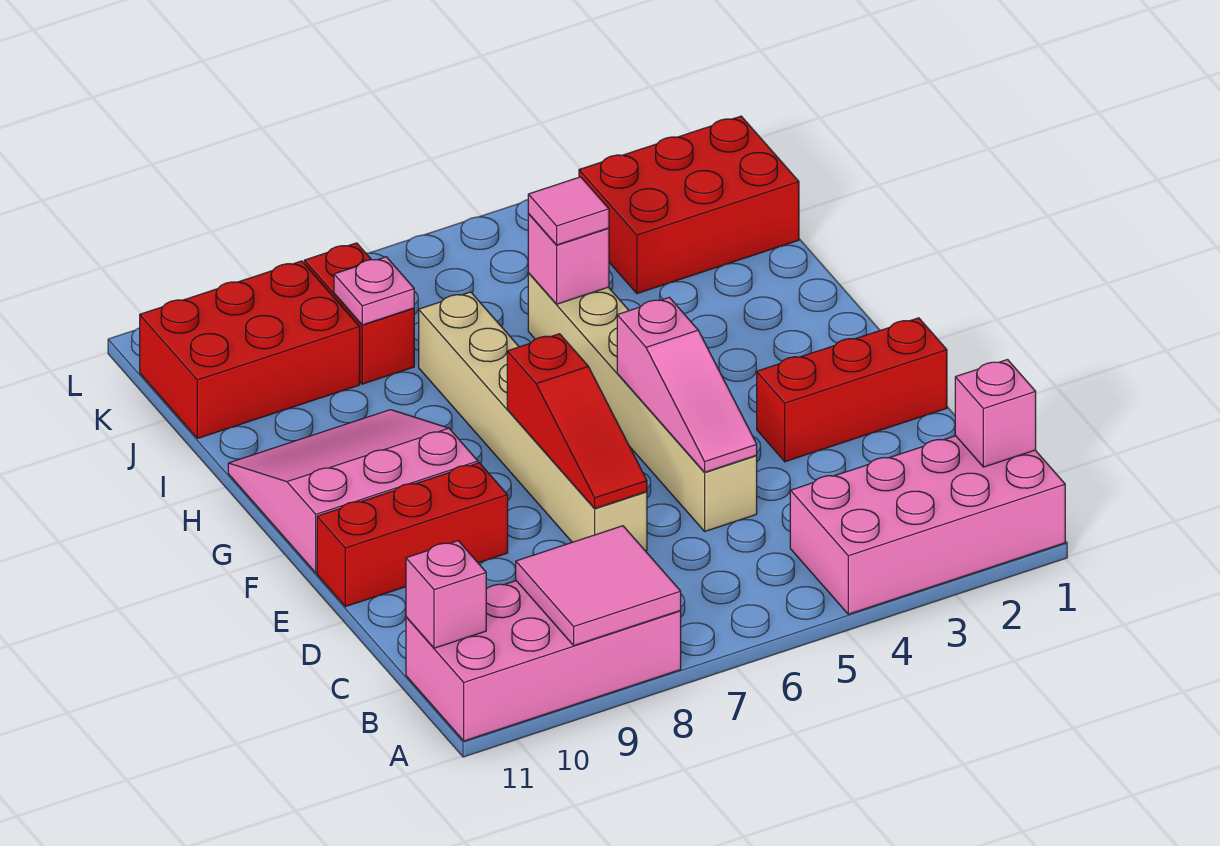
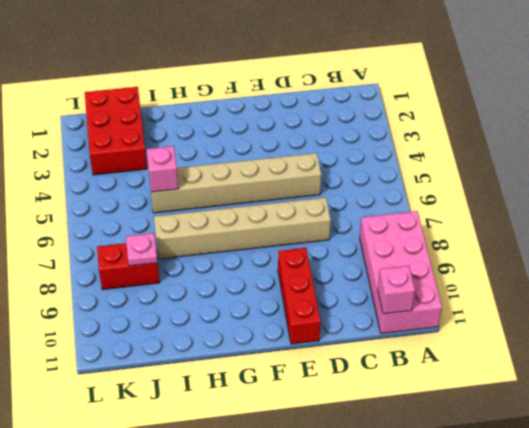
none -> pink 2x4 brick [790,436,1065,614]
none -> red 1x3 brick [757,318,947,462]
none -> pink 3x3 slope [228,410,478,573]

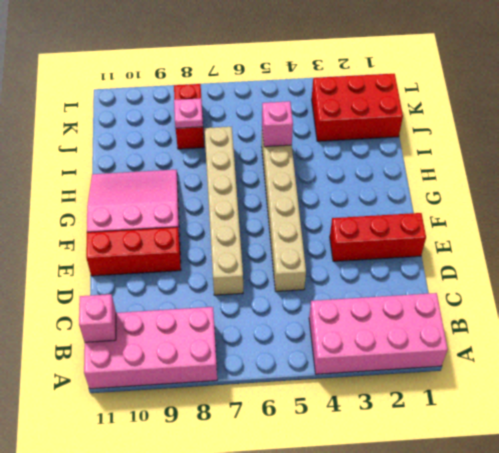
none -> red 2x3 brick [140,261,360,438]
none -> pink 2x2 tile [516,526,681,645]
none -> pink 1x1 brick [955,360,1036,467]

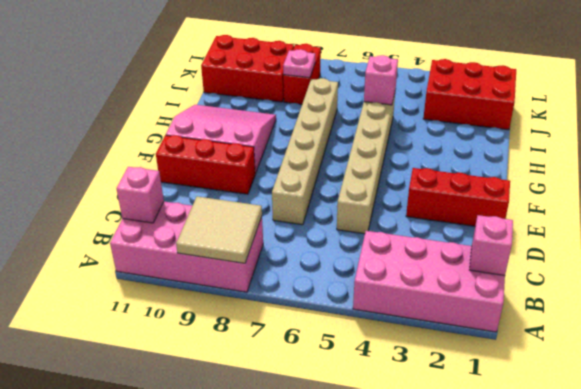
tan 2x2 tile [176,196,262,263] -> pink 2x2 tile [516,526,681,645]
none -> pink 1x3 slope [617,297,757,472]
none -> red 1x3 slope [507,334,647,508]
none -> pink 1x1 tile [528,177,609,245]

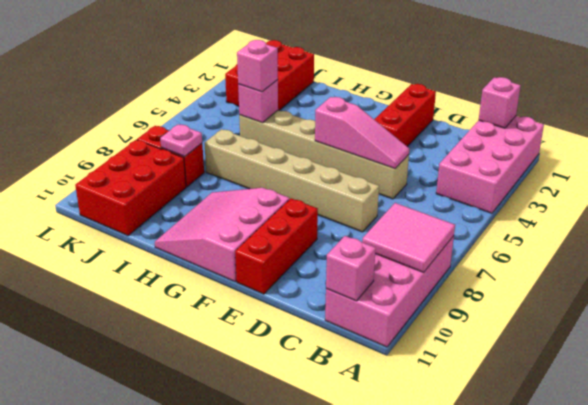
pink 1x1 brick [237,40,278,92] -> pink 1x1 tile [528,177,609,245]
none -> red 1x3 slope [507,334,647,508]

